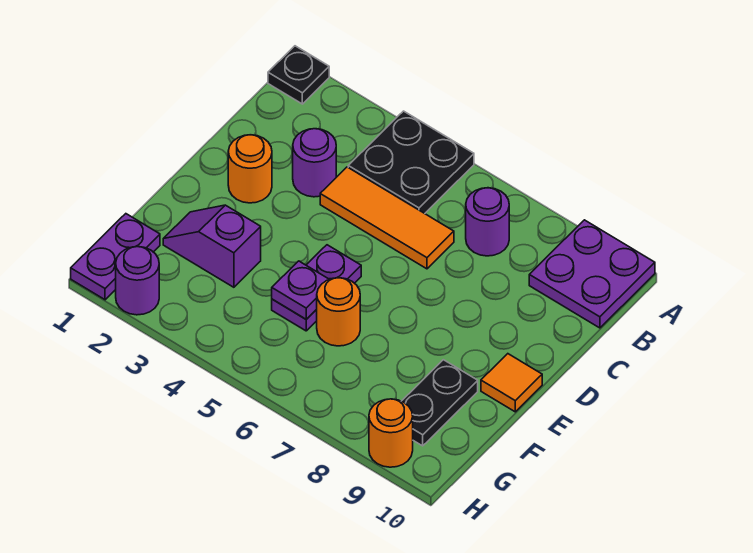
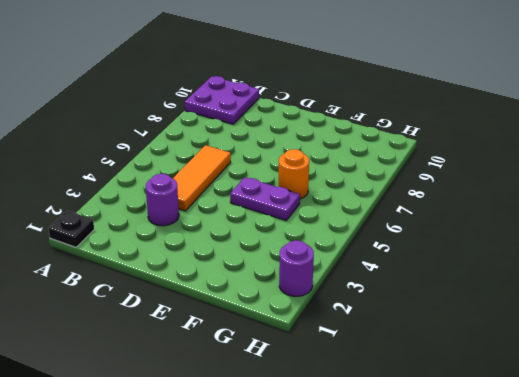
none -> black 2x2 plate [348,111,474,213]
none -> purple 1x1 round brick [466,188,509,256]
none -> orange 1x1 round brick [228,135,272,203]

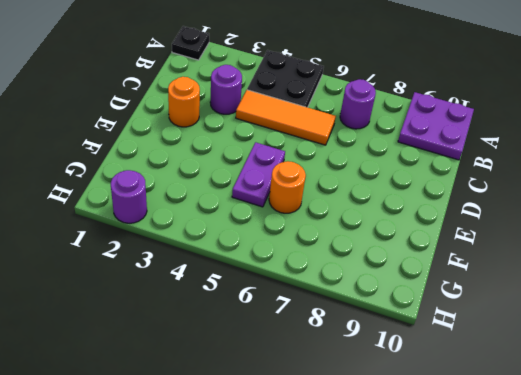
none -> orange 1x1 tile [481,354,542,412]
none -> purple 1x2 slope [163,205,261,287]
none -> black 1x2 plate [402,360,478,446]

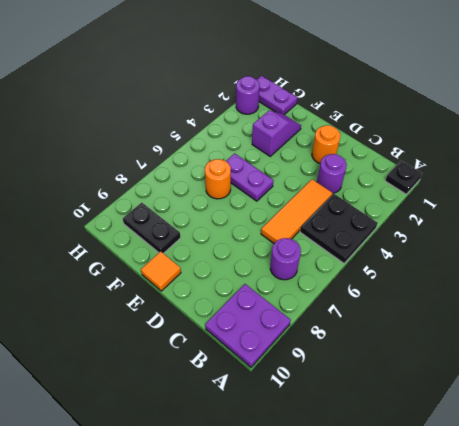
none -> orange 1x1 round brick [369,399,413,467]
none -> purple 1x1 plate [272,261,329,319]

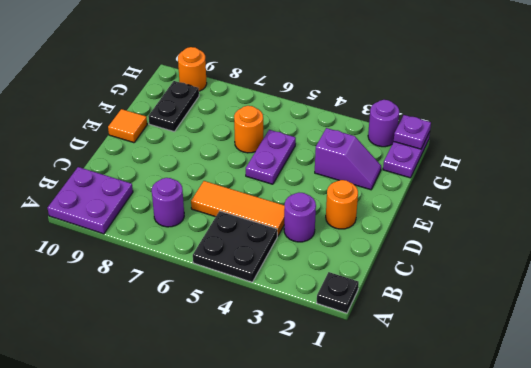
purple 1x1 plate [394,115,431,149] -> purple 1x1 plate moved to [272,261,329,319]

